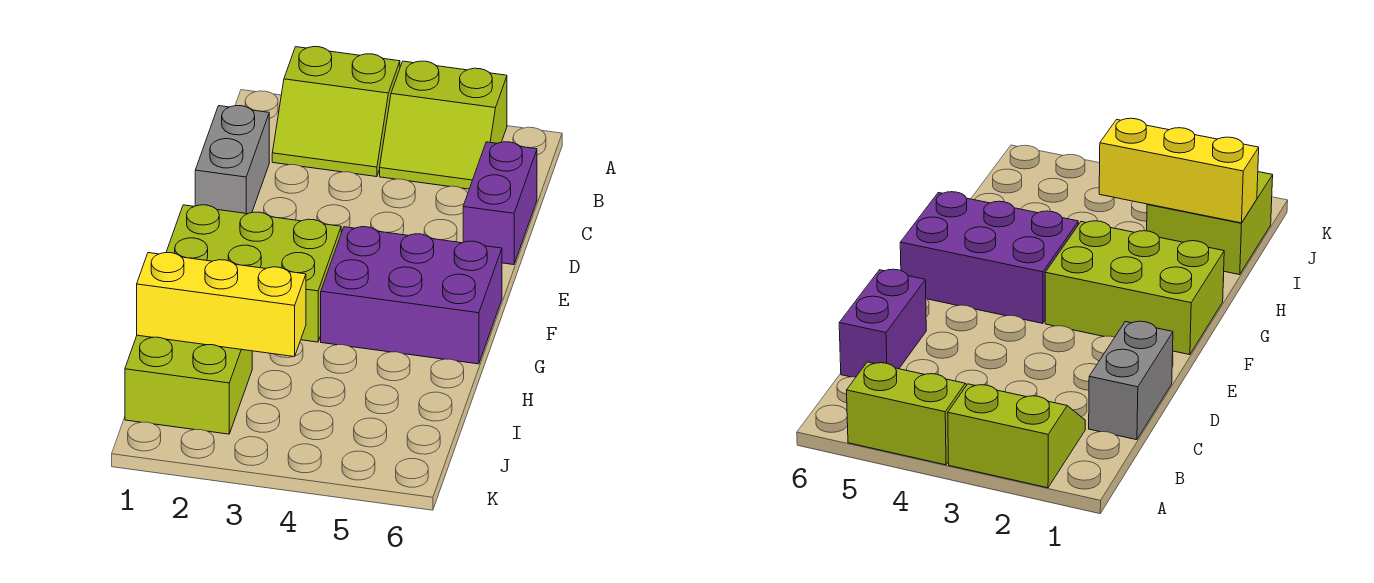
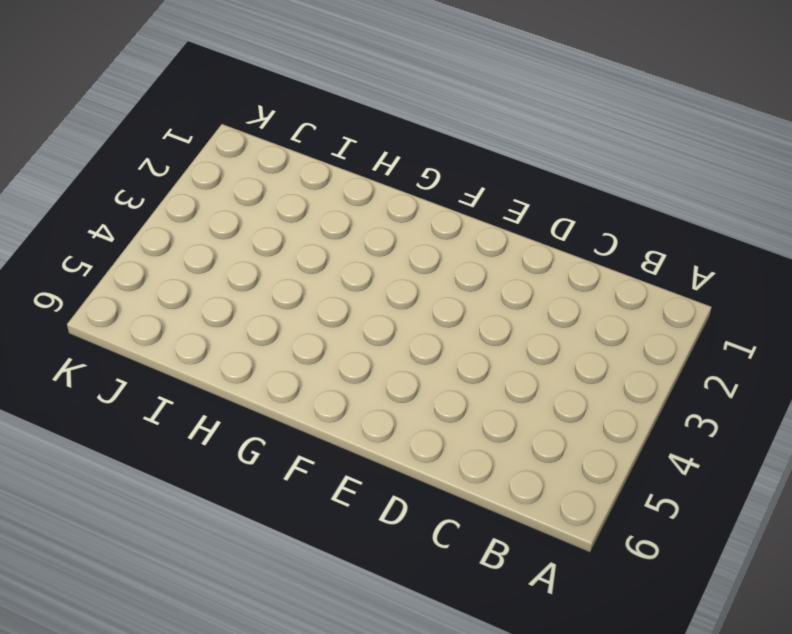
none -> lime 2x2 slope [272,47,400,177]
none -> lime 2x2 slope [380,61,507,189]

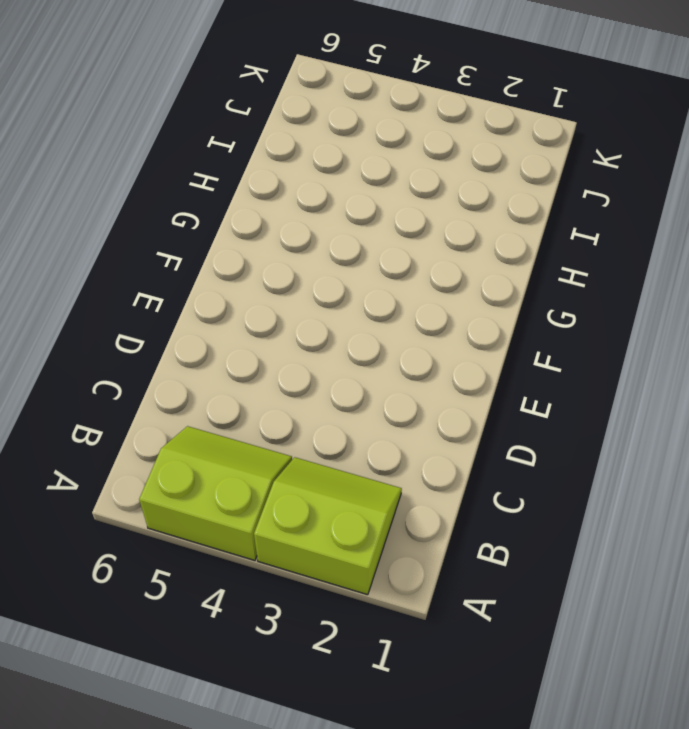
none -> grey 1x2 brick [195,106,269,214]
none -> purple 1x2 brick [463,142,537,265]

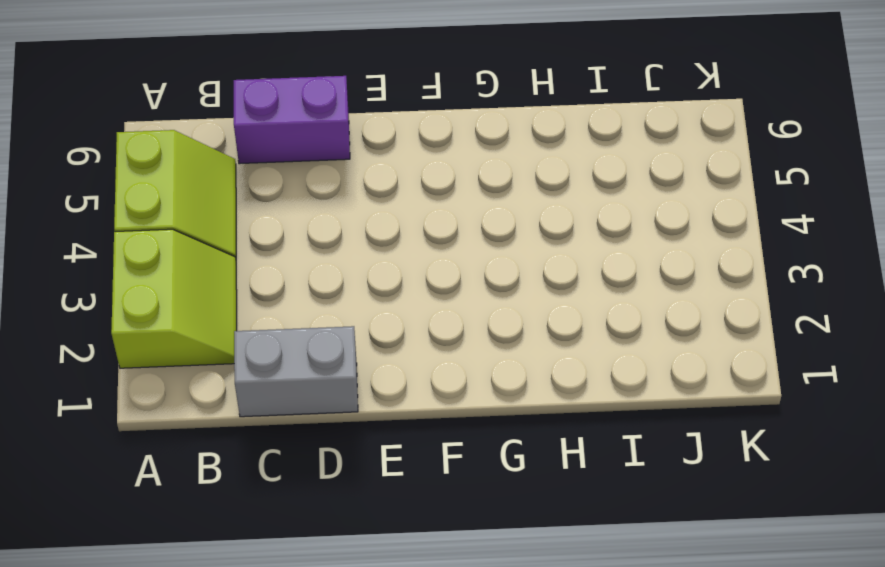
none -> lime 2x3 brick [166,205,341,342]
none -> purple 2x3 brick [321,227,502,364]

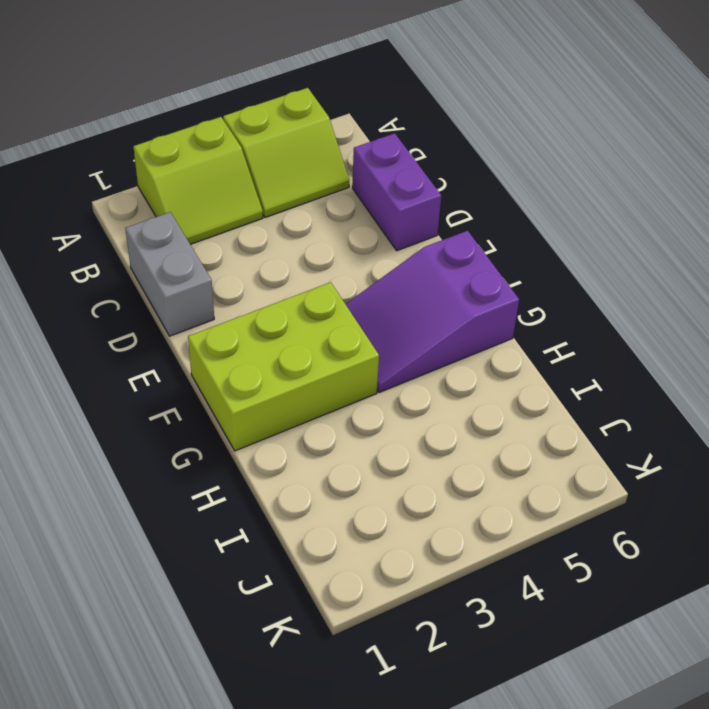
purple 2x3 slope [346,231,519,392] -> purple 2x3 brick [321,227,502,364]
none -> lime 2x2 brick [125,335,252,434]
none -> yellow 1x3 brick [137,253,306,357]

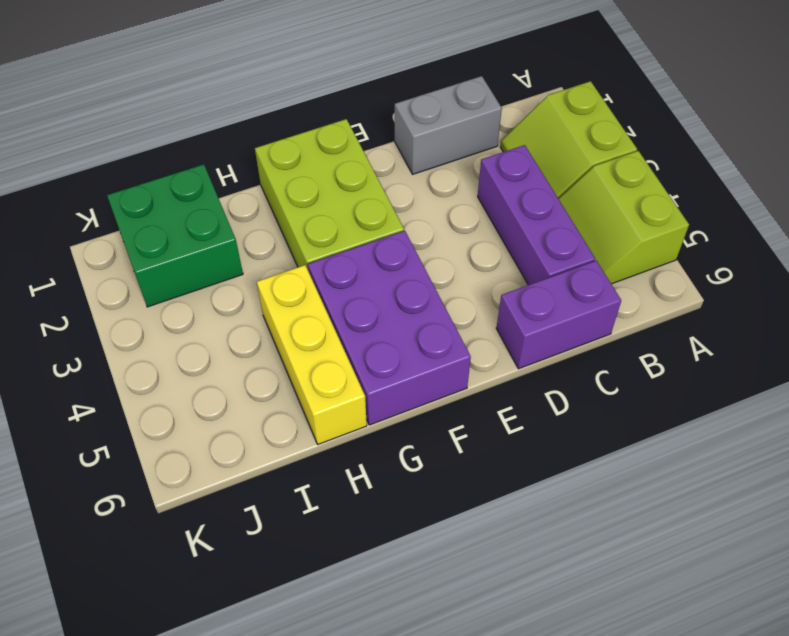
purple 1x3 brick [478,145,595,285] -> none
yellow 1x3 brick [257,265,367,444] -> yellow 1x3 brick moved to [137,253,306,357]
green 2x2 brick [107,164,243,307] -> lime 2x2 brick [125,335,252,434]

